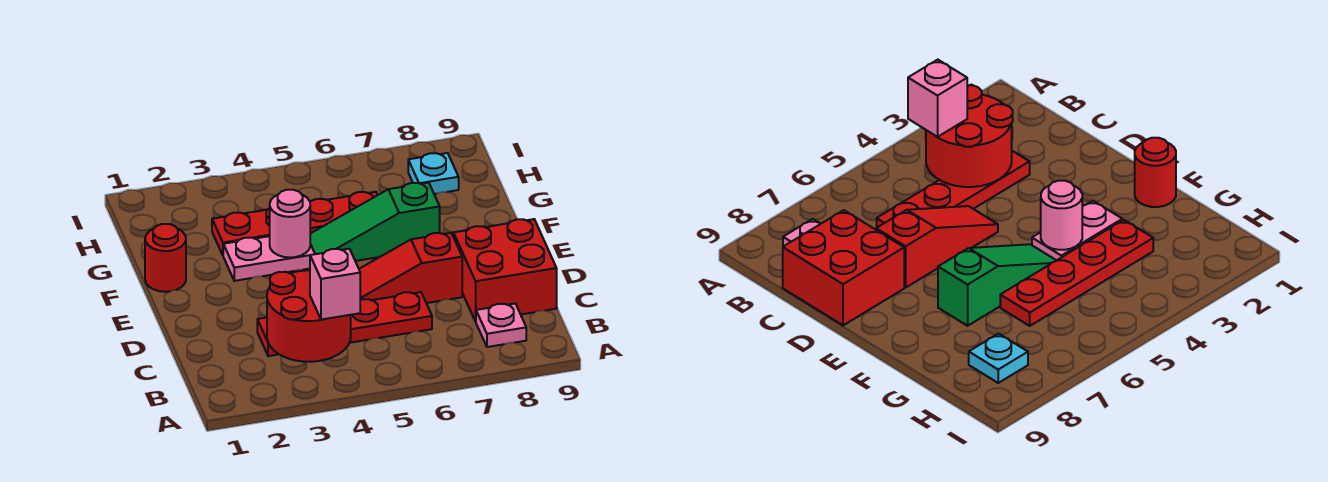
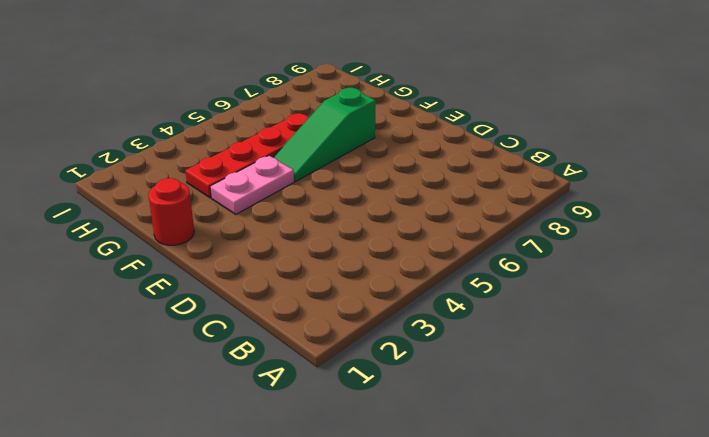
none -> pink 1x1 plate [476,304,526,347]
none -> red 1x4 plate [257,292,432,356]
none -> red 2x2 brick [453,219,557,322]

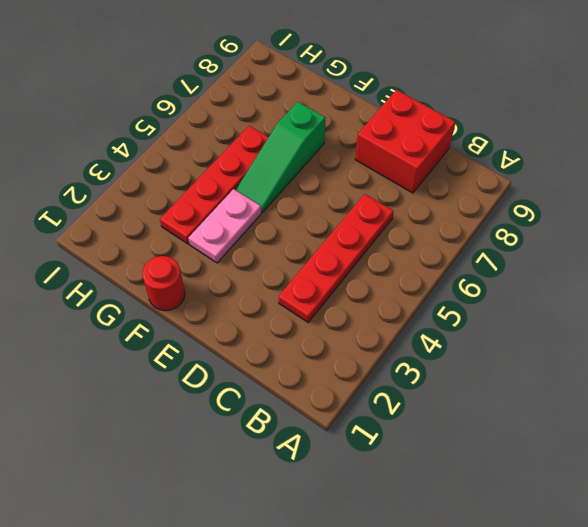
none -> pink 1x1 plate [476,304,526,347]
none -> red 1x3 slope [359,233,462,303]
none -> cyan 1x1 plate [408,153,459,194]

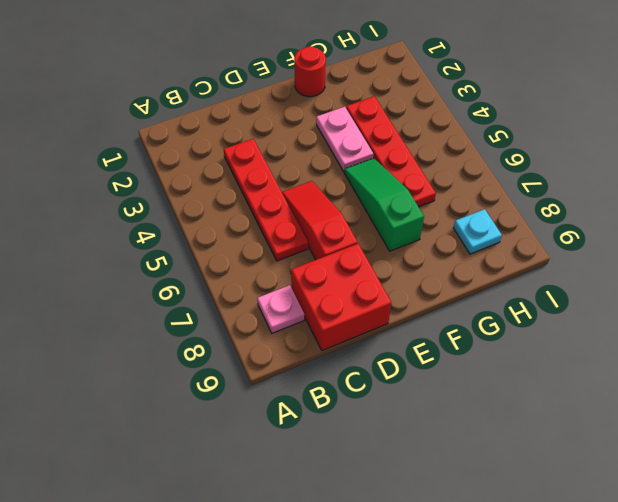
none -> red 2x2 round brick [267,270,351,362]
none -> pink 1x1 round brick [270,190,310,258]
none -> pink 1x1 brick [310,249,360,320]

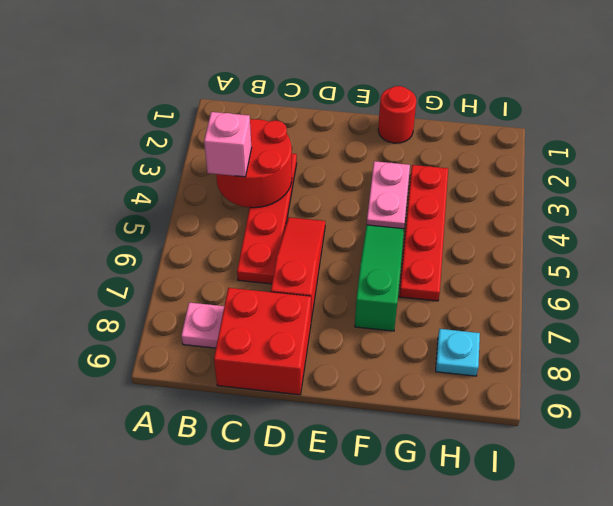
none -> pink 1x1 round brick [270,190,310,258]

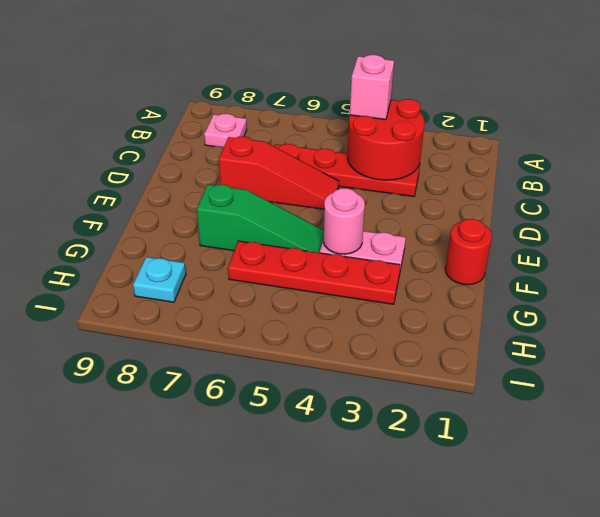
none -> red 2x2 brick [453,219,557,322]

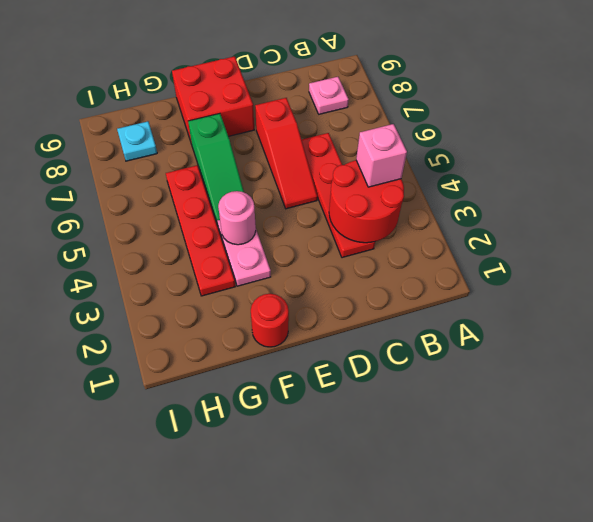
red 2x2 brick [172,56,254,141] -> red 2x2 brick moved to [453,219,557,322]

